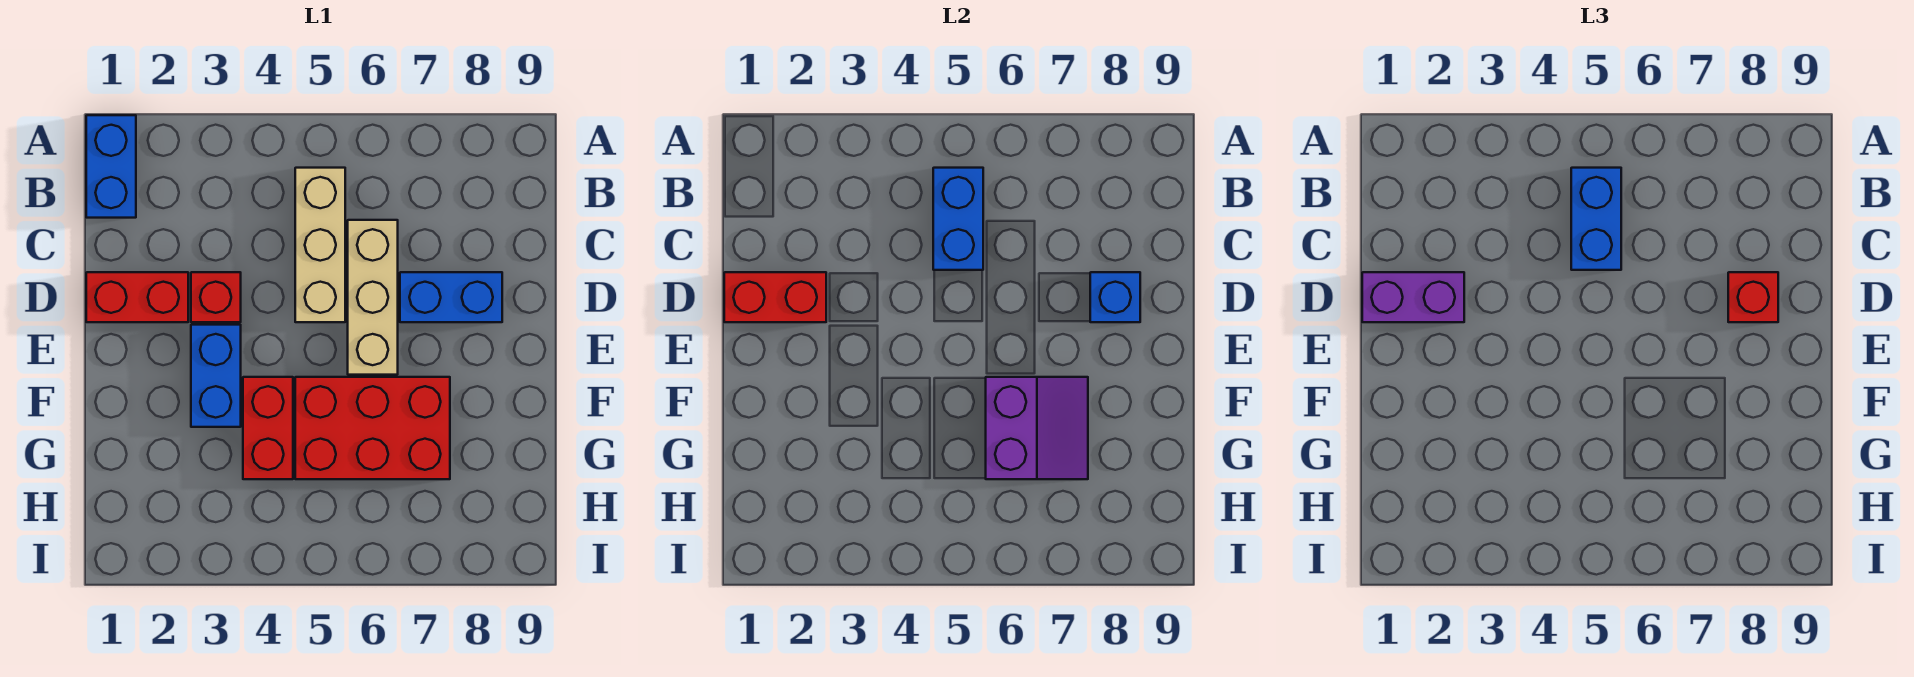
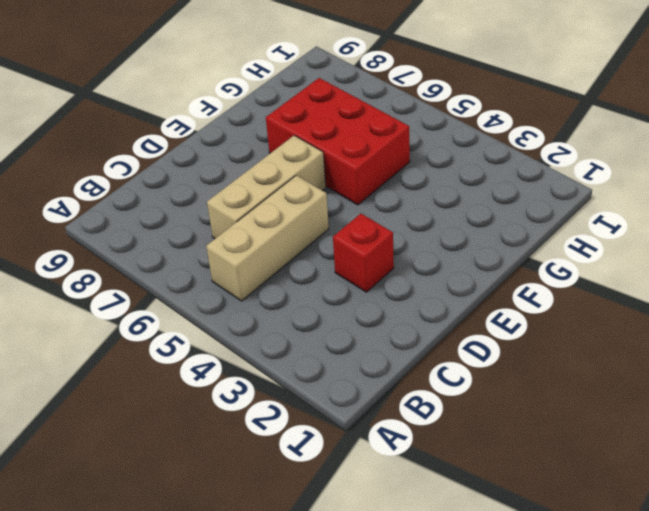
none -> blue 1x2 brick [86,115,136,218]
none -> red 1x2 brick [86,272,188,322]
none -> blue 1x2 brick [400,272,502,322]

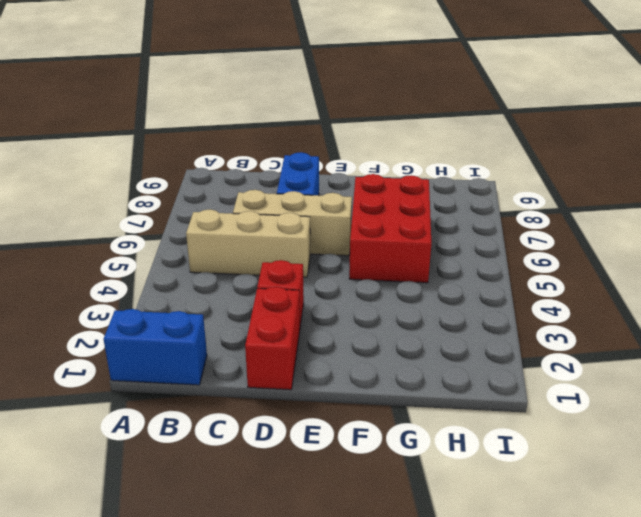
none -> blue 1x2 brick [191,325,241,427]
none -> red 1x2 brick [243,377,293,479]
none -> blue 1x2 brick [933,168,983,270]

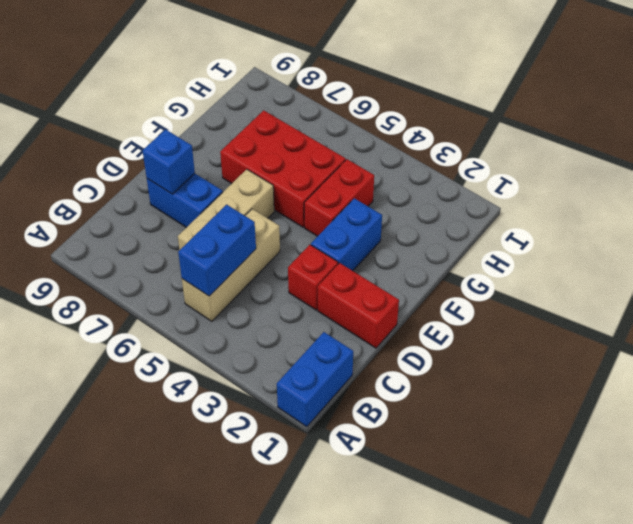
none -> red 1x2 brick [724,272,826,322]
none -> purple 2x2 slope [986,377,1088,479]
none -> blue 1x2 brick [1571,168,1621,270]

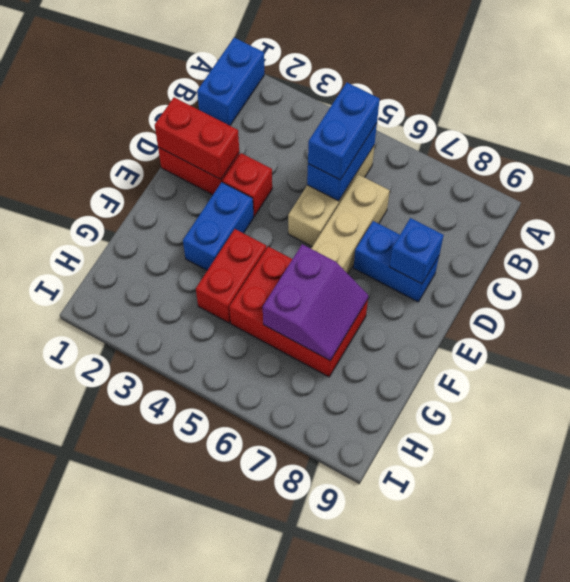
none -> purple 1x2 brick [1362,272,1464,322]
none -> red 1x1 brick [1728,272,1778,322]

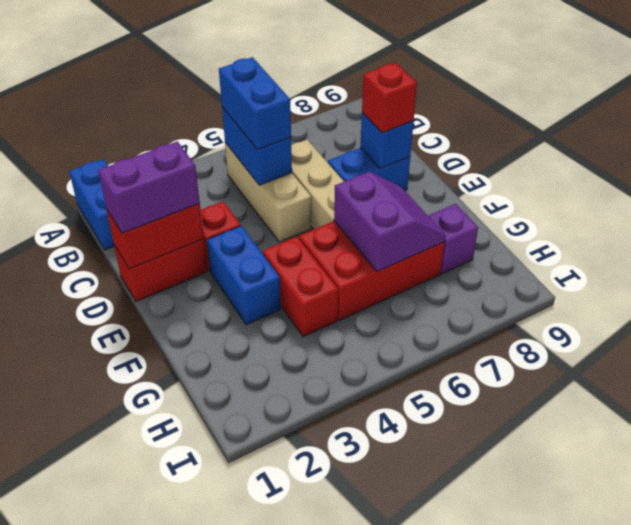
purple 1x1 brick [428,204,478,274] -> none

